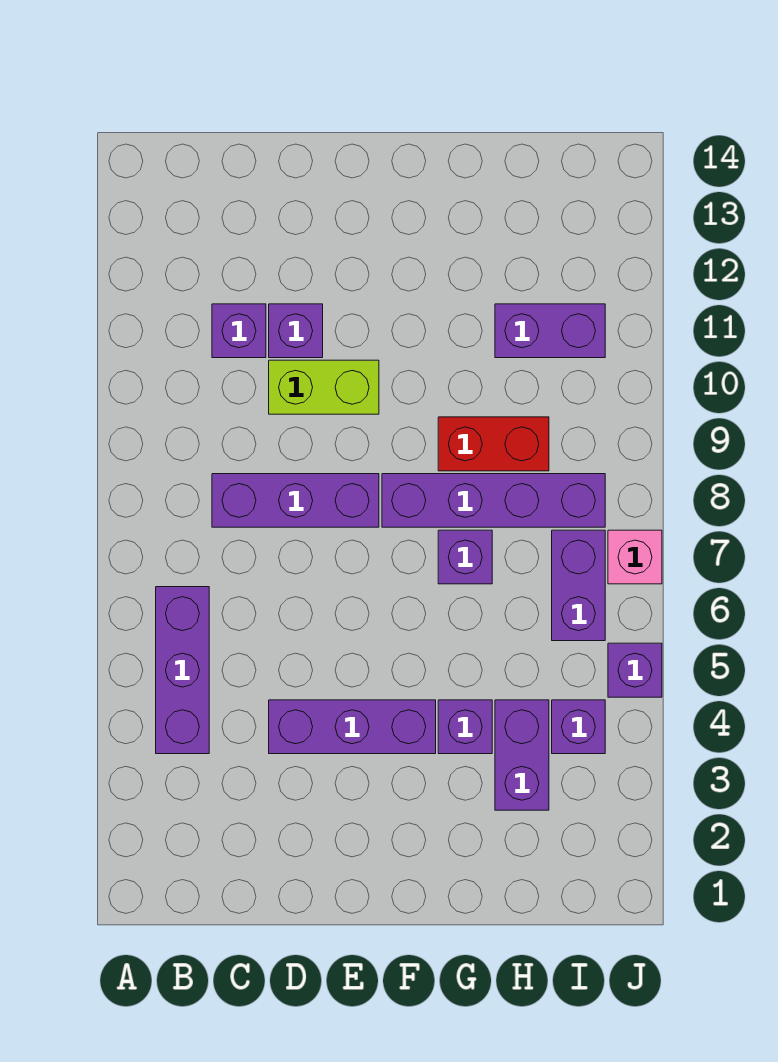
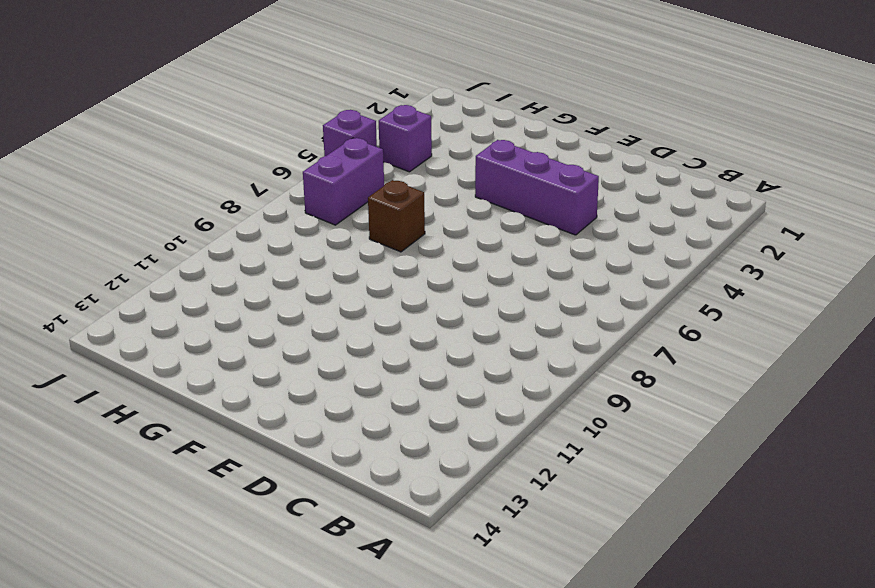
brown 1x1 brick [368,180,425,252] -> purple 1x1 brick [438,530,492,584]
none -> purple 1x3 brick [156,587,209,754]
none -> purple 1x3 brick [212,474,379,527]
none -> purple 1x1 brick [212,304,266,358]

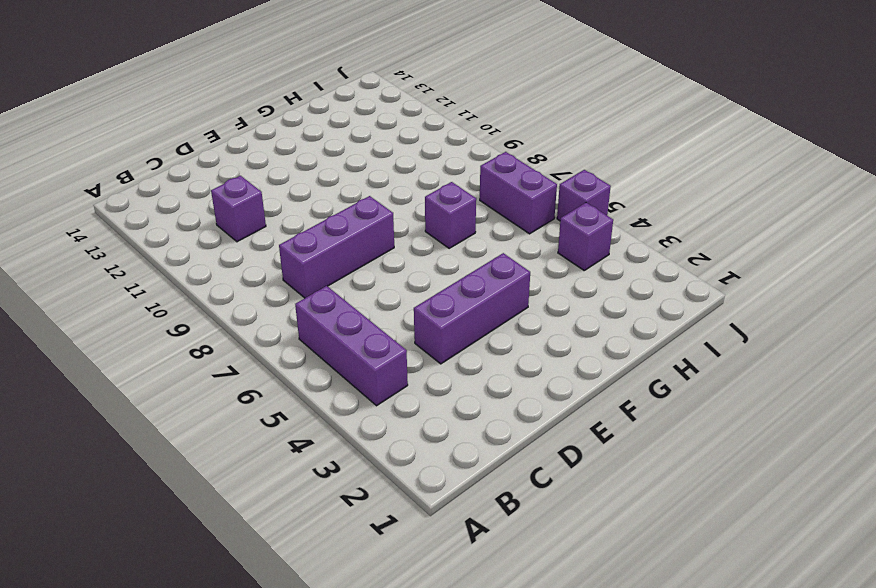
none -> lime 1x2 brick [269,360,379,414]
none -> purple 1x1 brick [269,304,323,358]
none -> purple 1x4 brick [382,474,605,527]

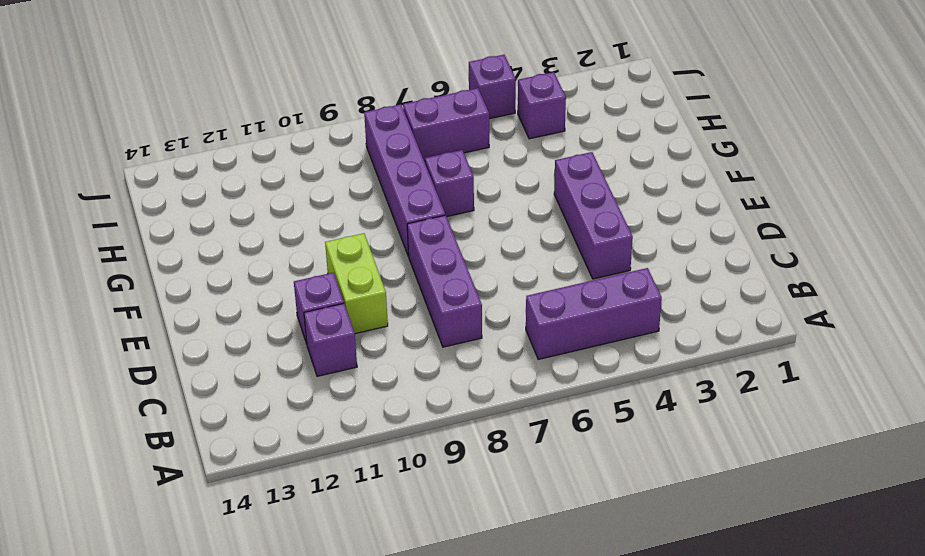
none -> purple 1x1 brick [438,700,492,754]
none -> red 1x2 brick [438,417,549,471]
none -> purple 1x2 brick [495,700,549,810]

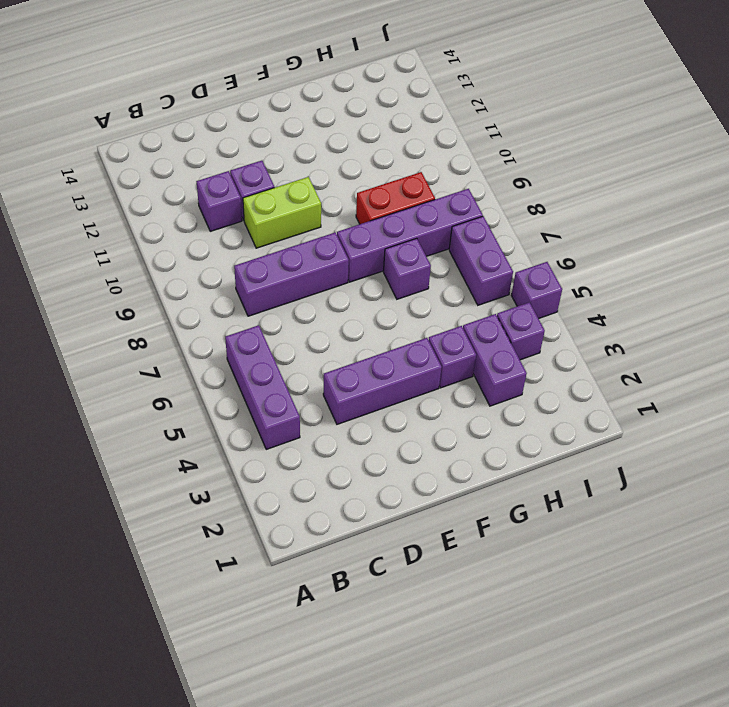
none -> purple 1x2 brick [495,304,605,358]
none -> pink 1x1 brick [608,530,662,584]

